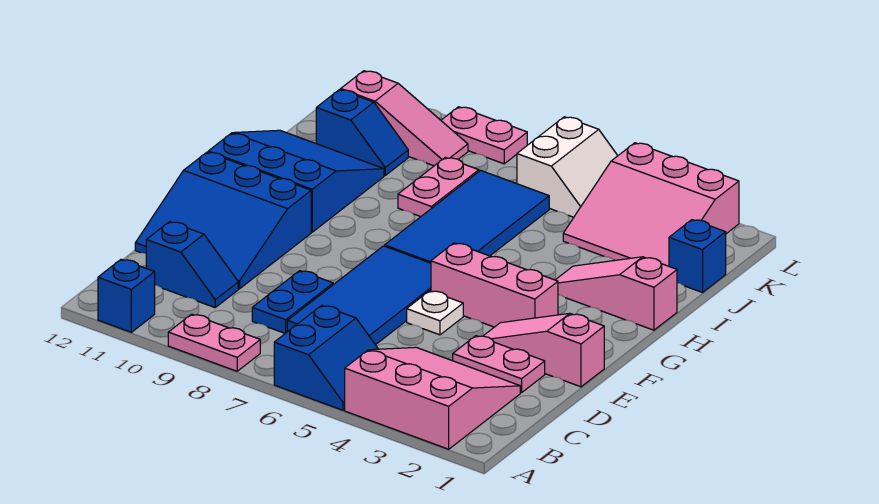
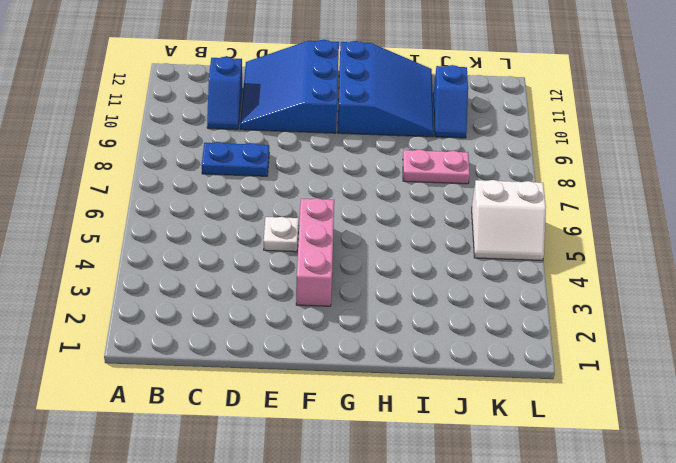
none -> pink 3x3 slope [345,347,520,449]
none -> blue 2x2 slope [274,305,378,410]
none -> pink 1x2 plate [168,314,260,371]

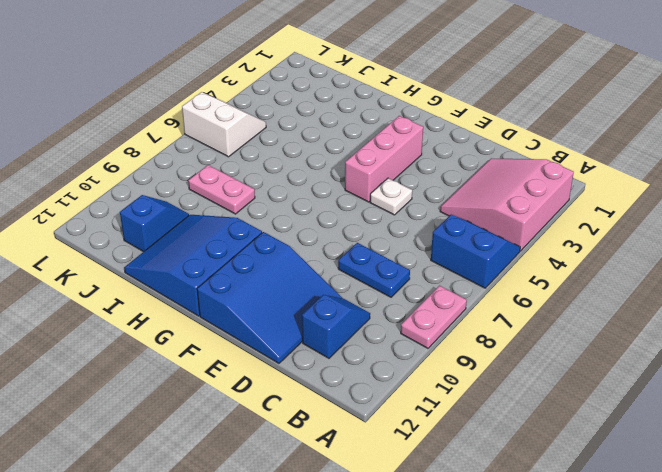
none -> blue 1x1 brick [98,259,155,332]
none -> blue 2x4 tile [287,246,431,345]
none -> pink 1x2 plate [453,336,545,393]

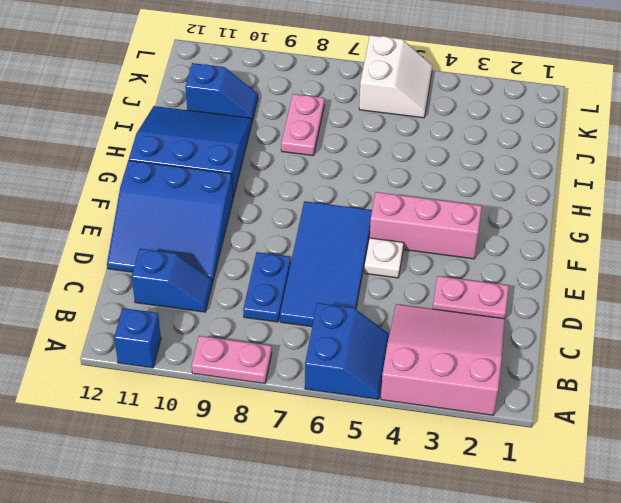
none -> pink 1x3 slope [484,313,604,387]
none -> blue 2x4 tile [385,170,549,263]
none -> pink 1x3 slope [556,257,677,330]

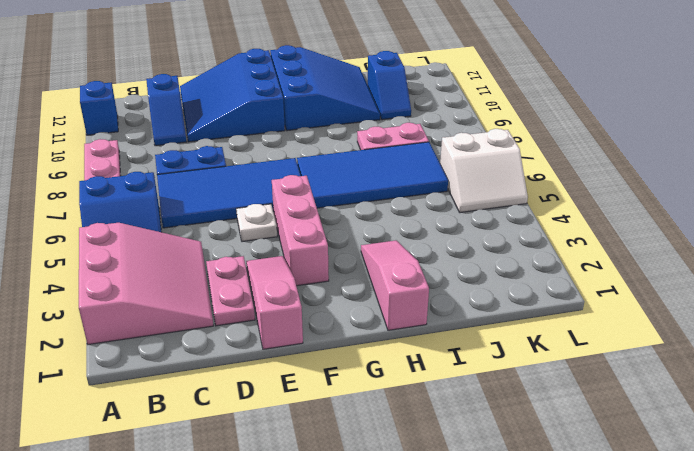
none -> blue 1x1 brick [669,220,726,293]
none -> pink 3x3 slope [563,143,739,266]
none -> pink 1x3 slope [341,71,468,166]

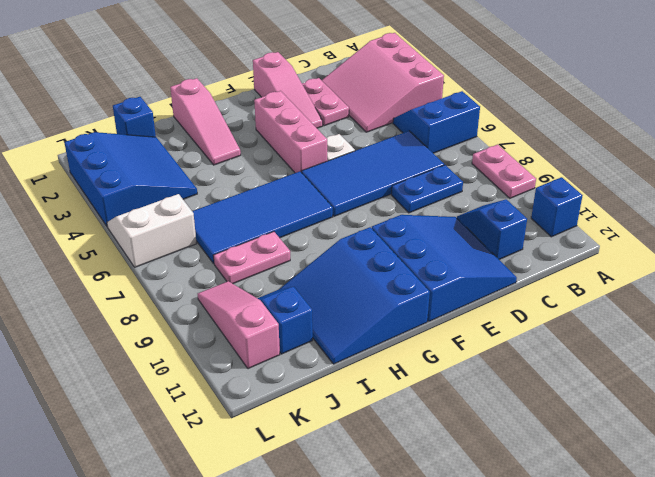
blue 3x3 slope [64,132,197,227] -> pink 3x3 slope [563,143,739,266]
none -> pink 1x2 plate [441,107,527,164]

